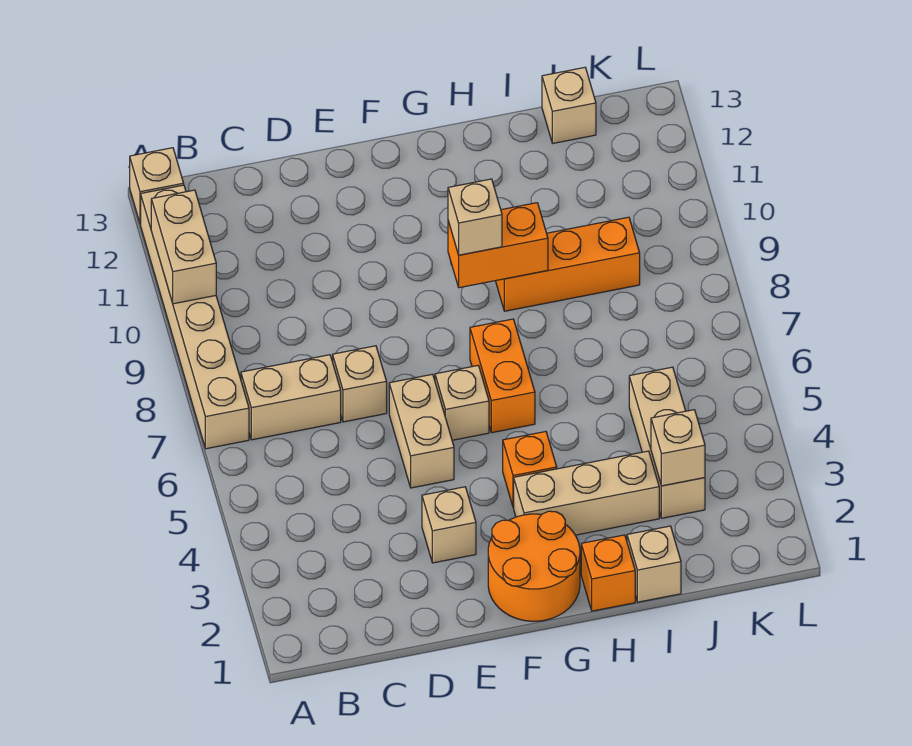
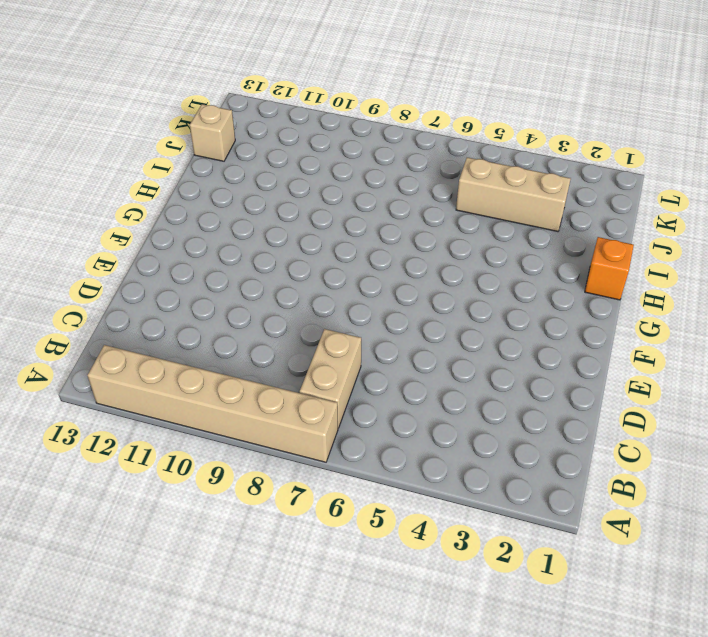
none -> tan 1x1 brick [130,148,184,224]
none -> tan 1x1 brick [333,346,387,422]
none -> tan 1x1 brick [422,487,476,563]

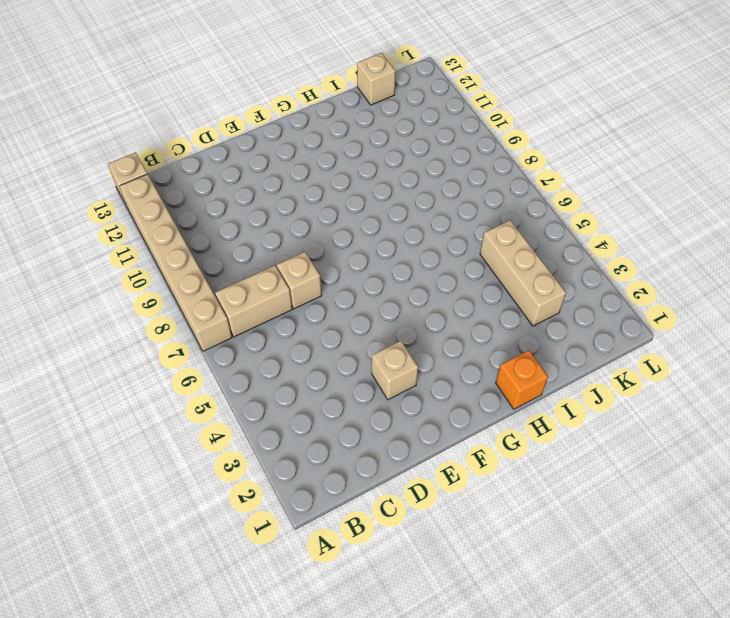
none -> tan 1x2 brick [389,374,454,488]
none -> orange 2x2 round brick [488,511,580,621]
none -> tan 1x1 brick [435,366,489,440]

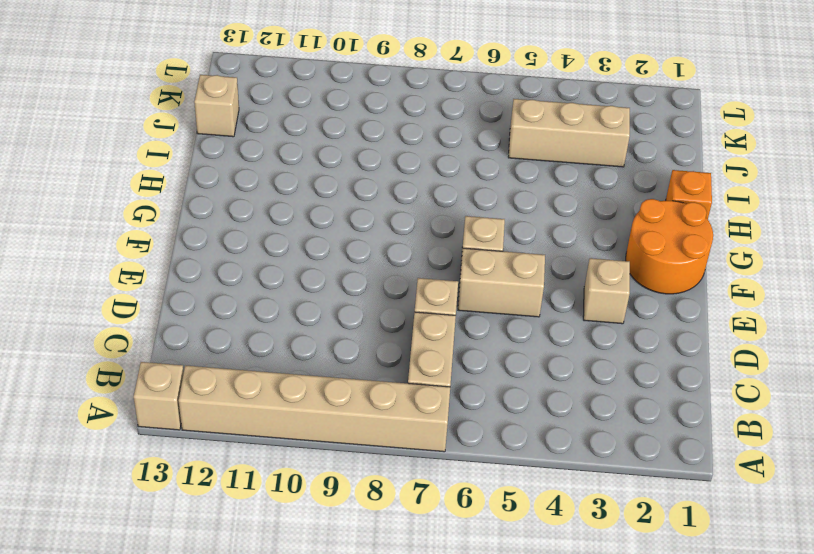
none -> tan 1x3 brick [514,451,659,535]
none -> orange 1x1 brick [503,432,557,508]
none -> orange 1x2 brick [470,319,535,433]

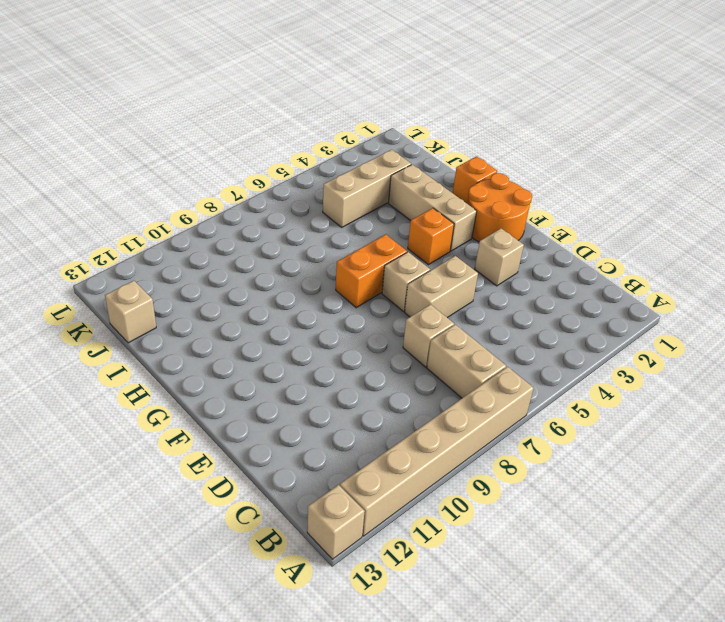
none -> orange 1x3 brick [496,217,640,311]
none -> tan 1x1 brick [627,526,681,602]
none -> tan 1x2 brick [151,190,216,304]

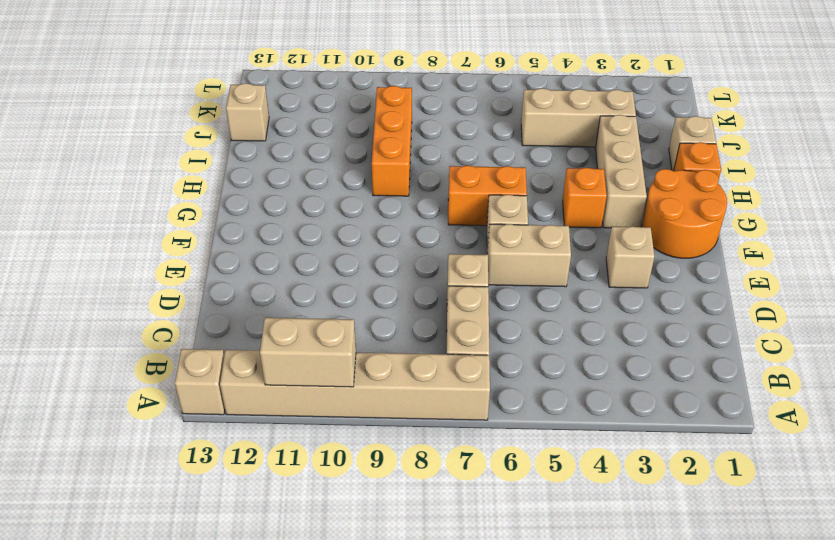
none -> orange 1x2 brick [448,203,548,288]
none -> tan 1x1 brick [651,410,705,486]
none -> tan 1x1 brick [448,179,502,255]

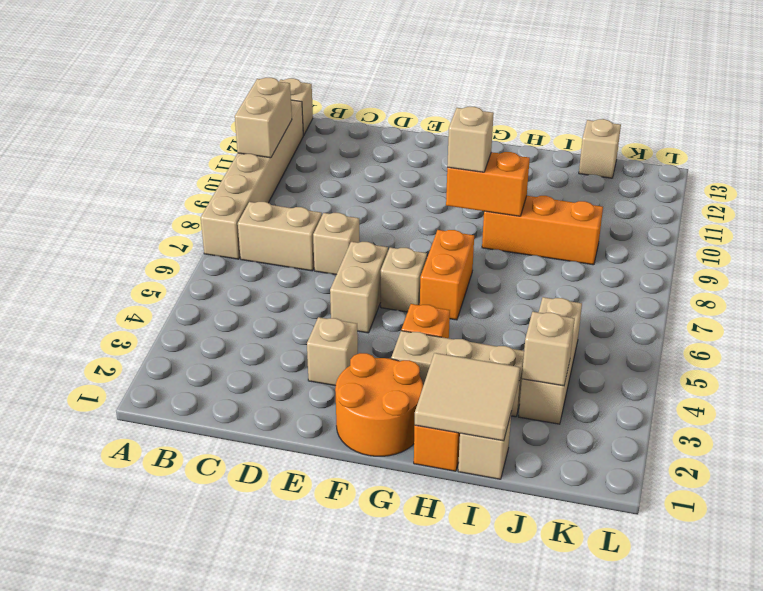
tan 2x2 tile [415,353,520,441] -> none

